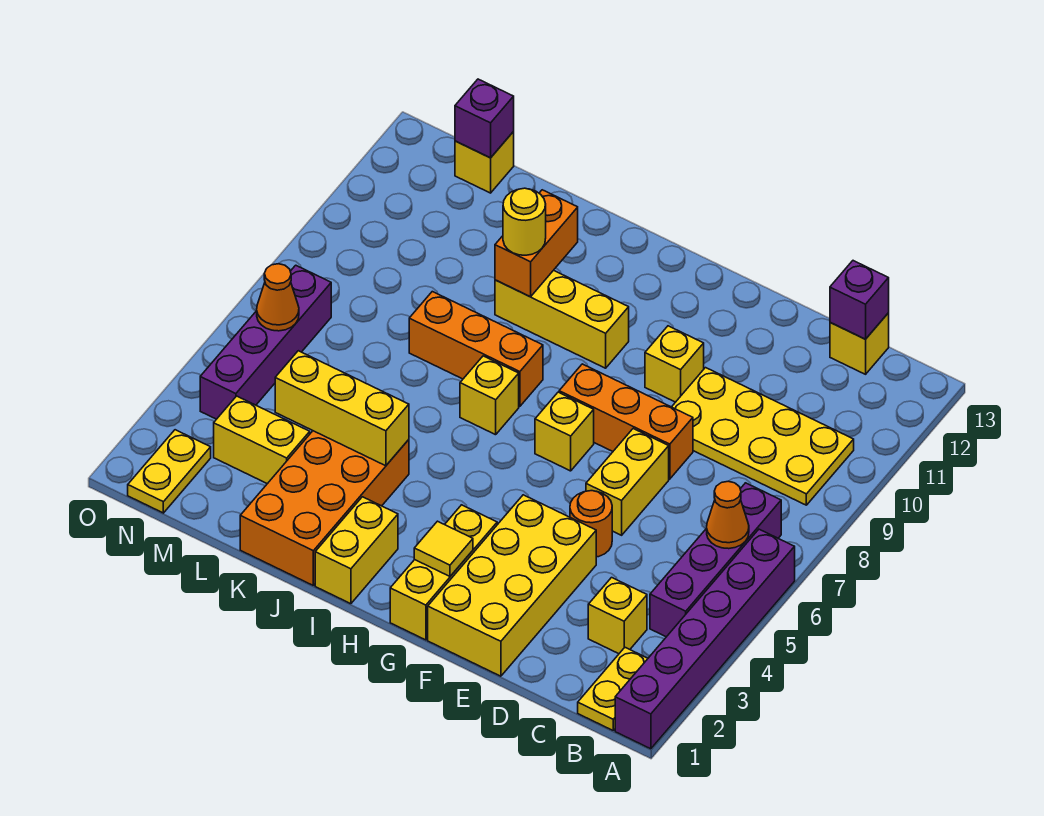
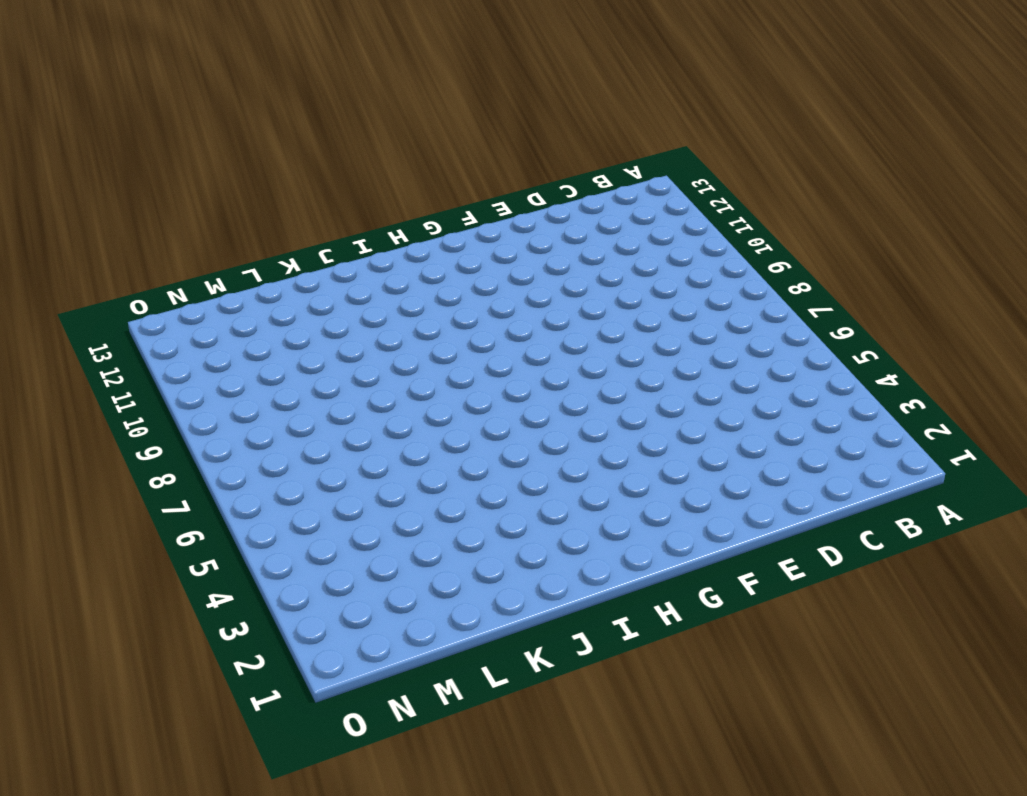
none -> purple 1x6 brick [615,529,795,749]
none -> yellow 1x2 plate [578,648,648,730]
none -> purple 1x4 brick [650,483,781,637]
none -> yellow 2x4 plate [672,368,854,505]

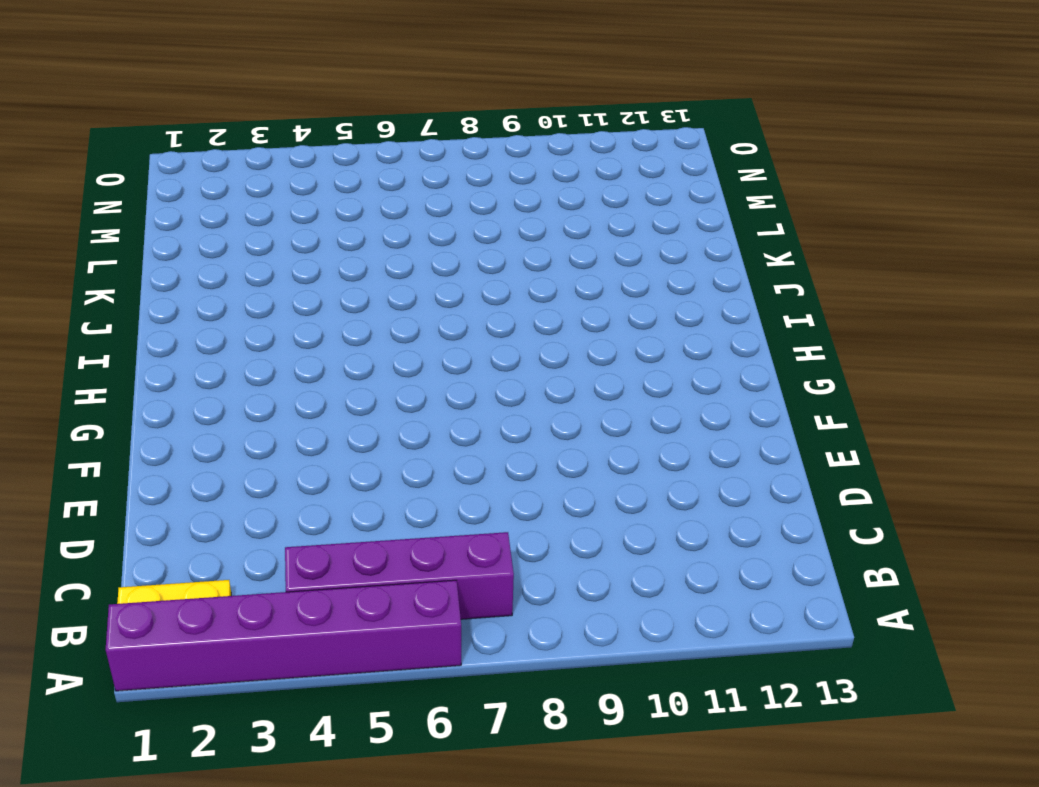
none -> yellow 2x4 plate [672,368,854,505]
none -> yellow 1x1 brick [588,578,647,654]
none -> yellow 1x1 brick [830,313,889,374]
none -> yellow 2x4 brick [428,495,596,676]

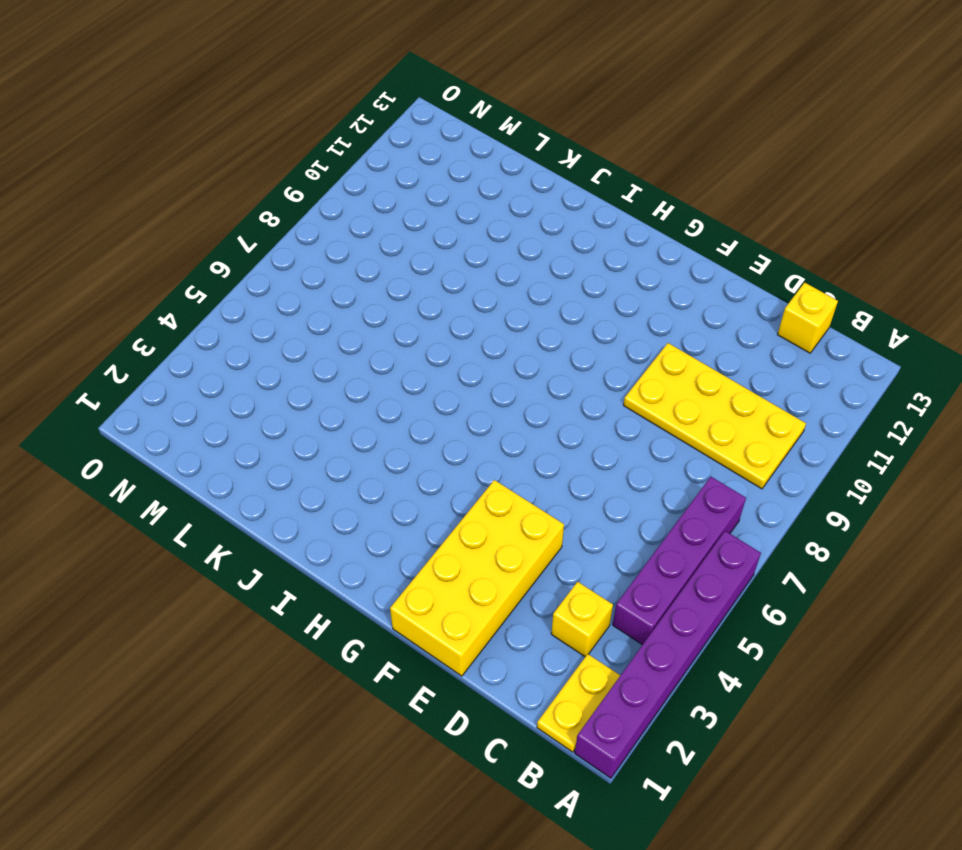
none -> orange 1x1 round brick [570,491,612,557]
none -> yellow 1x2 brick [586,429,669,535]
none -> orange 1x3 brick [559,364,693,479]
none -> yellow 1x1 brick [645,326,704,402]

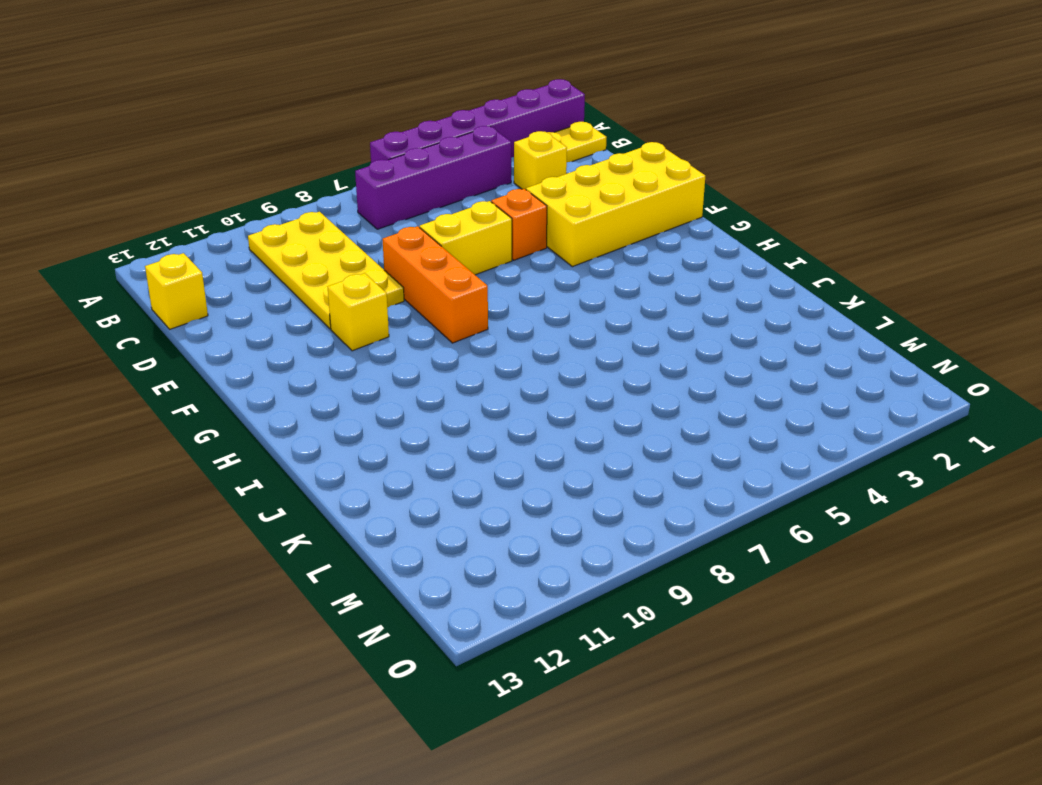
orange 1x1 brick [491,189,547,260] -> orange 1x1 round brick [570,491,612,557]
none -> yellow 1x3 brick [390,505,497,640]
none -> yellow 1x1 brick [535,392,594,471]
none -> yellow 1x3 brick [495,270,629,368]
none -> yellow 1x2 brick [315,497,398,604]

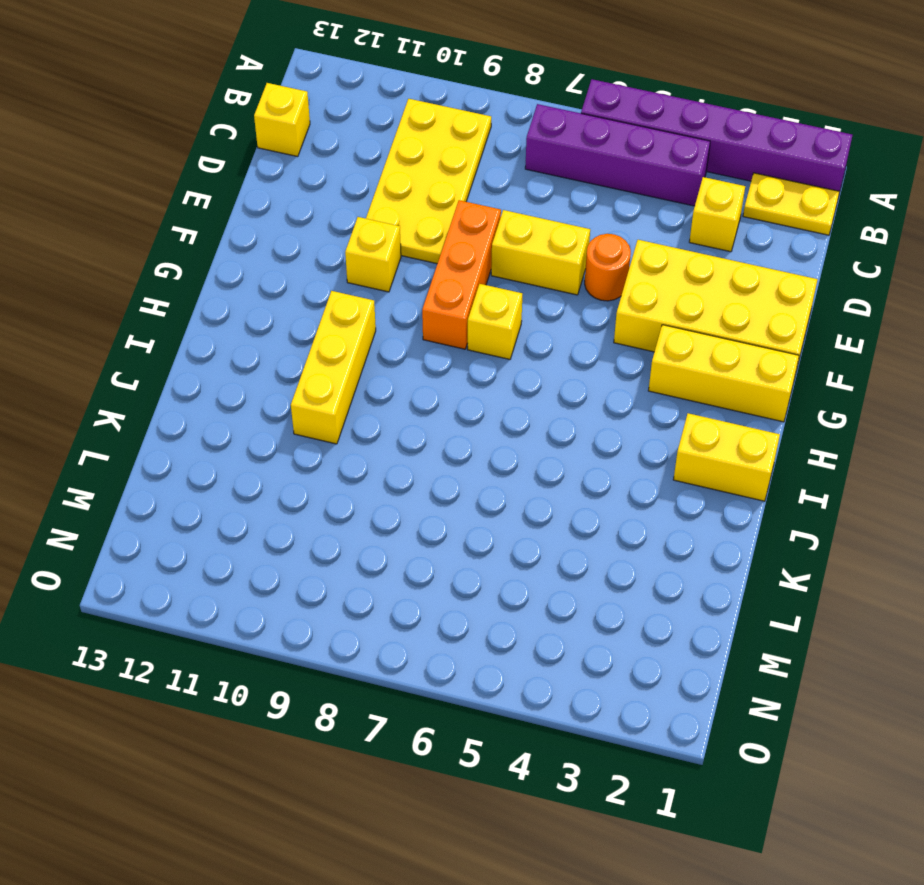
none -> yellow 1x1 brick [460,356,519,435]
none -> orange 1x3 brick [409,292,543,406]
none -> orange 2x4 brick [240,431,409,585]
none -> yellow 1x2 brick [214,396,310,484]

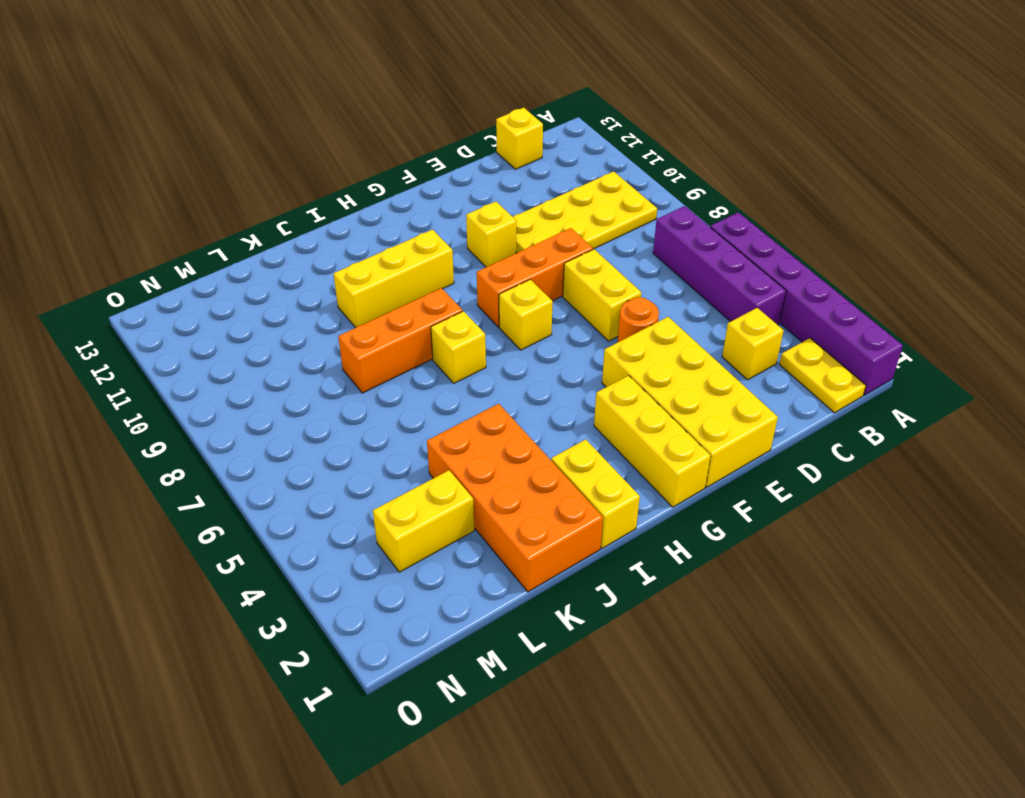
none -> yellow 1x1 brick [455,132,514,193]
none -> yellow 1x2 plate [128,430,211,513]
none -> purple 1x4 brick [200,265,331,419]
none -> orange 1x1 cone [707,481,749,549]

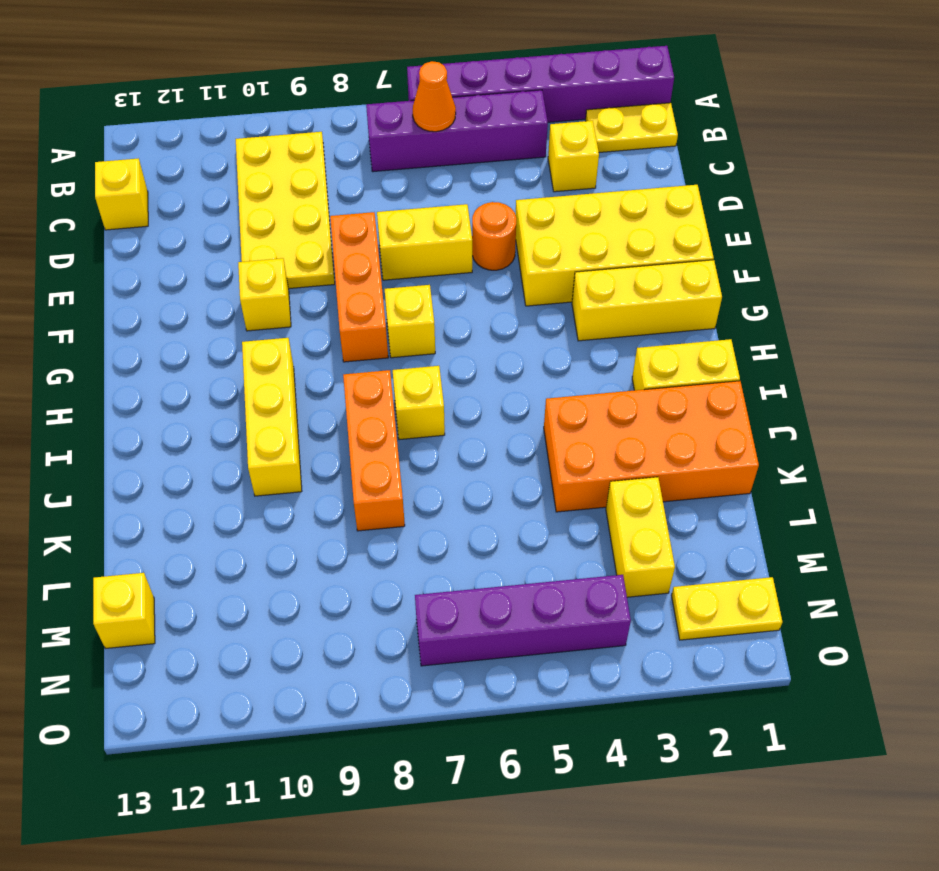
none -> purple 1x1 brick [830,261,889,339]
none -> yellow 1x1 tile [414,521,473,576]
none -> yellow 1x3 brick [275,351,409,466]
none -> orange 1x2 brick [495,190,578,297]

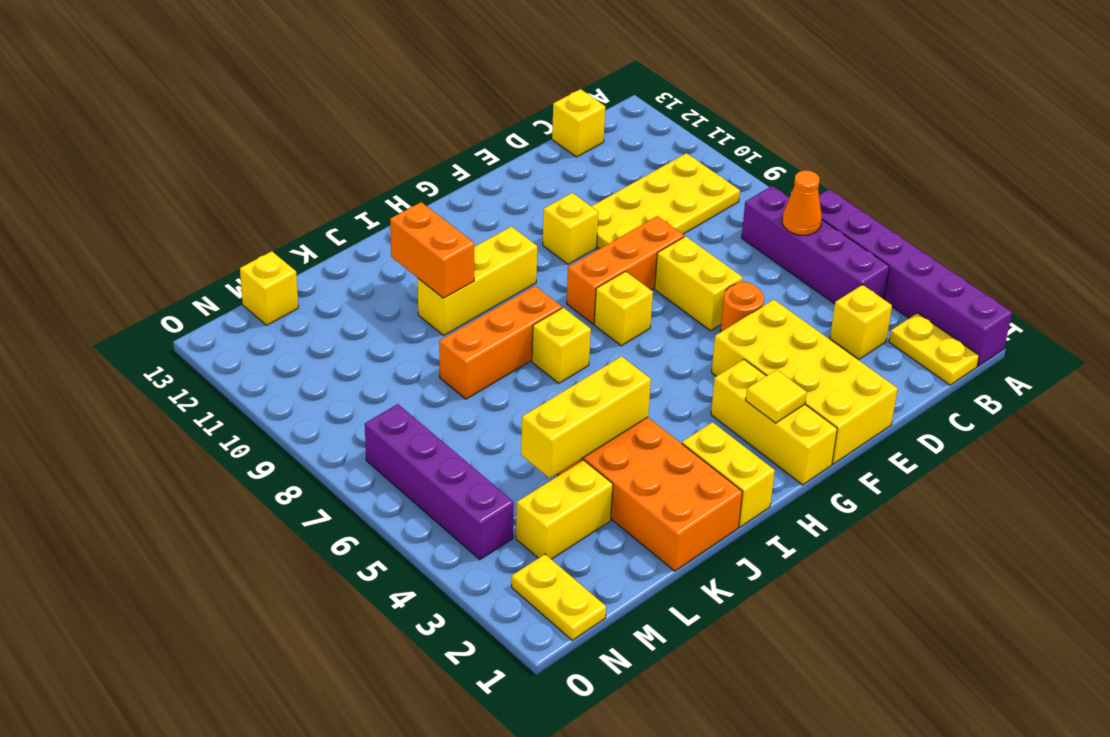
none -> purple 1x1 brick [830,261,889,339]
none -> purple 1x1 brick [455,79,514,158]
none -> orange 1x1 cone [257,264,299,331]
none -> yellow 1x1 round brick [503,188,546,255]

